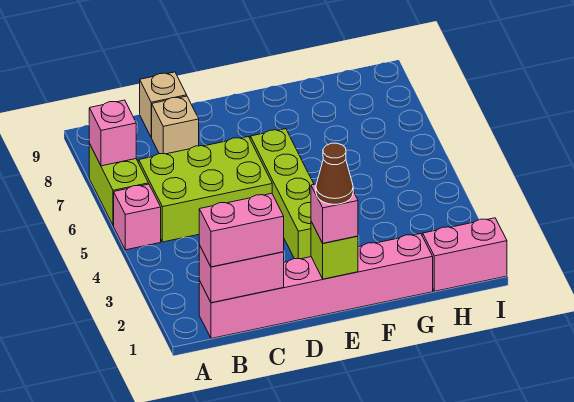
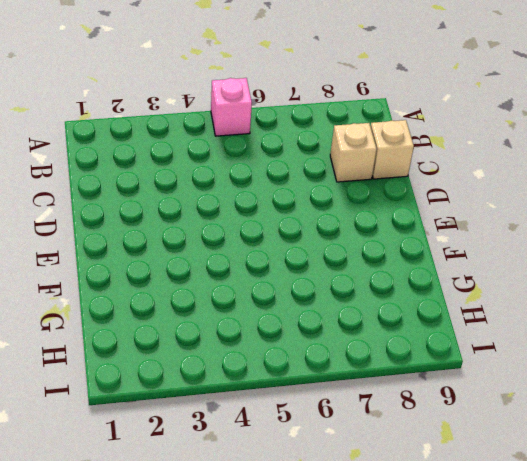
none -> lime 1x2 brick [89,144,149,226]
none -> pink 1x6 brick [199,234,433,338]
none -> lime 2x3 brick [139,137,272,242]

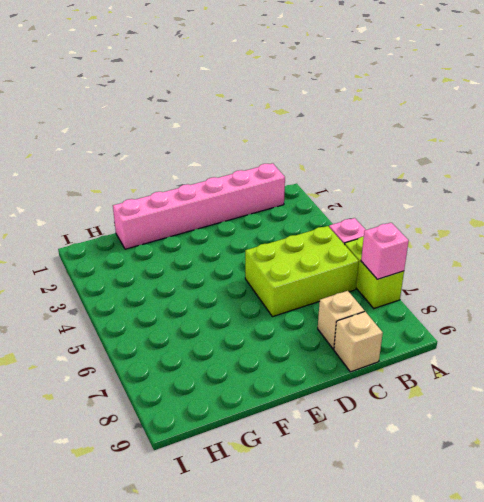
none -> lime 1x4 brick [250,129,314,259]
none -> pink 1x2 brick [423,218,507,291]
none -> pink 1x2 brick [199,245,284,303]

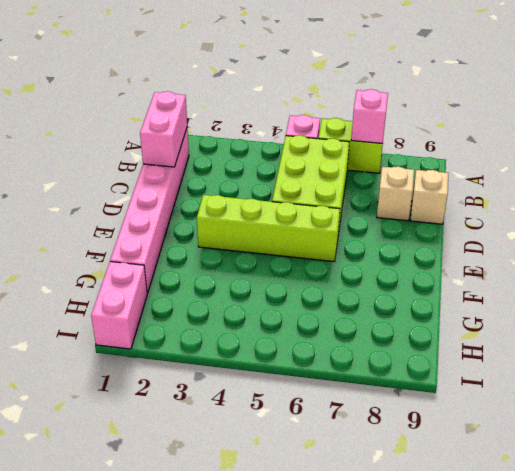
none -> lime 1x1 brick [311,222,358,279]
none -> pink 1x2 brick [199,193,284,267]
none -> pink 1x1 brick [311,184,358,243]

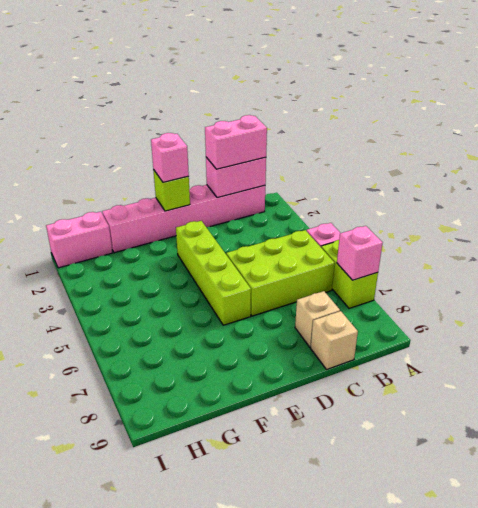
none -> brown 1x1 cone [316,143,353,205]

